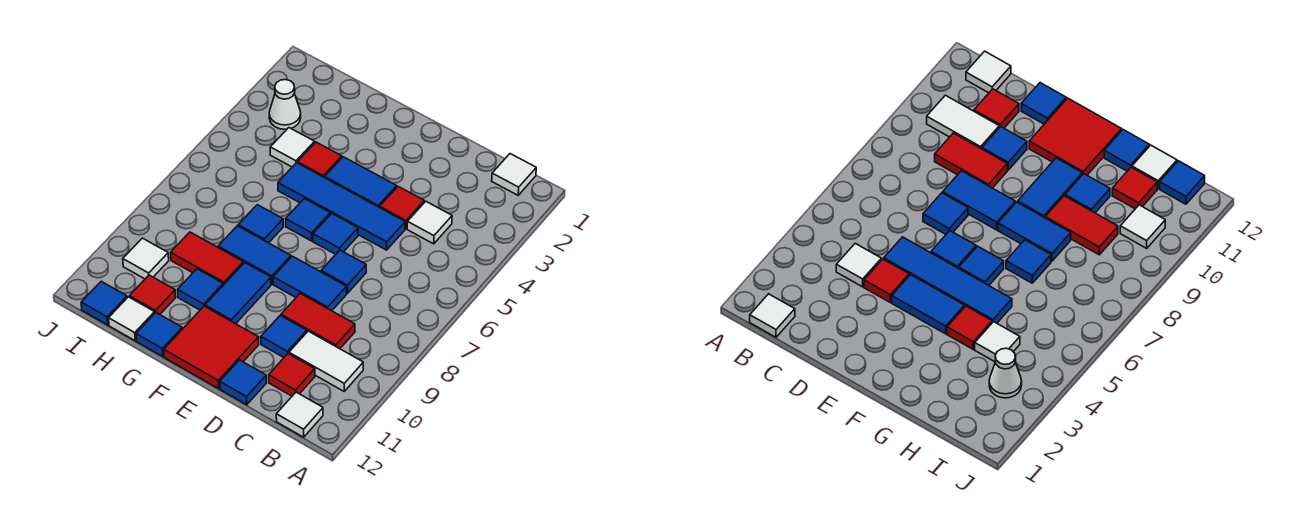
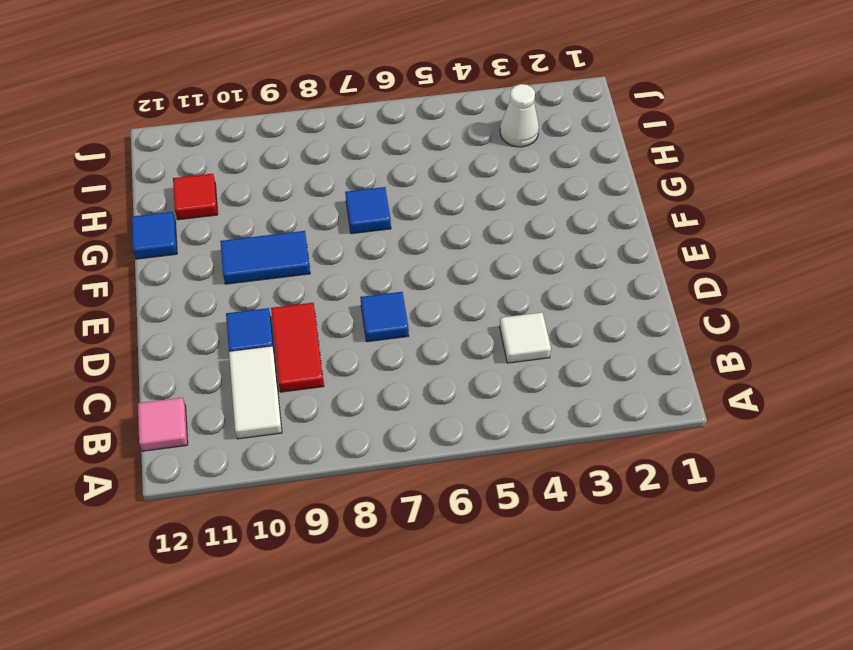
pink 1x1 tile [138,398,188,451] -> white 1x1 tile [276,392,323,437]
none -> white 1x1 tile [492,154,536,195]
none -> red 1x1 tile [269,354,315,396]
none -> red 1x1 tile [380,187,424,229]

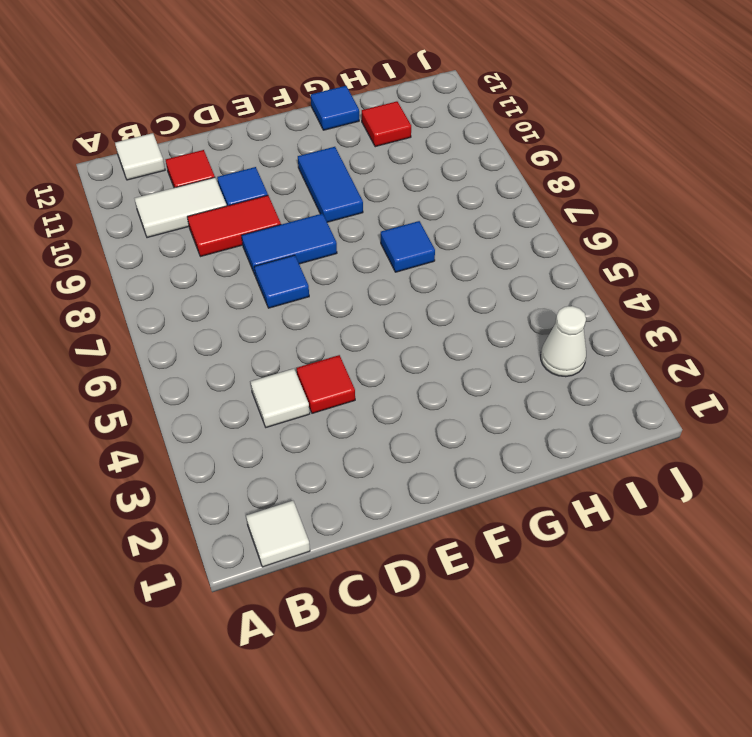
none -> blue 1x4 tile [278,163,405,250]
none -> blue 1x1 tile [220,360,266,405]
none -> blue 1x2 tile [325,157,397,208]

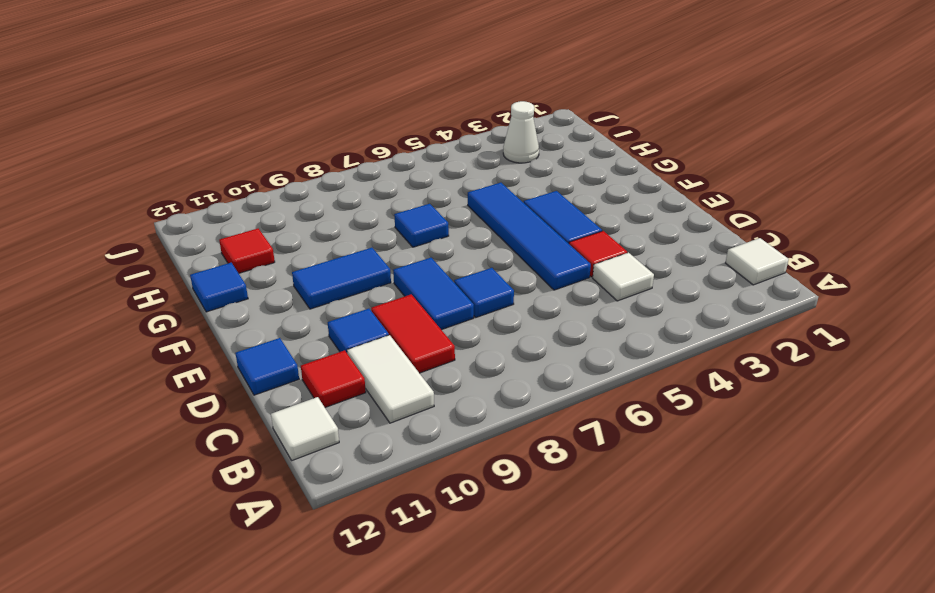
none -> blue 1x1 tile [313,214,358,254]
none -> red 2x2 tile [164,306,259,388]
none -> blue 1x1 tile [286,199,330,241]

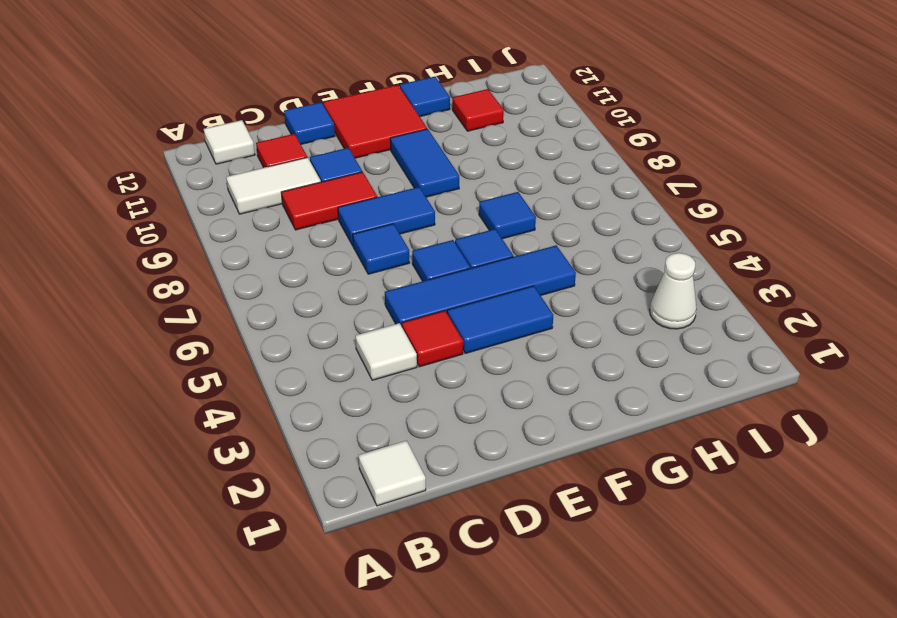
none -> blue 1x2 tile [218,226,291,284]
none -> red 1x1 tile [297,142,342,178]
none -> red 1x2 tile [171,232,243,285]

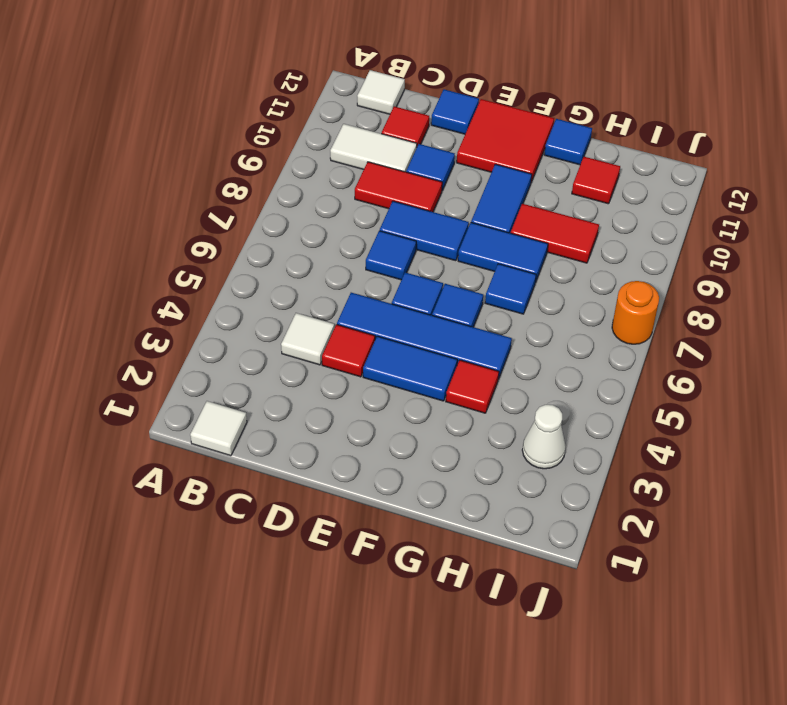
orange 1x1 round brick [612,281,659,344] -> none
none -> blue 1x1 tile [178,269,223,310]
none -> white 1x1 tile [270,128,315,167]
none -> white 1x1 tile [109,297,155,341]

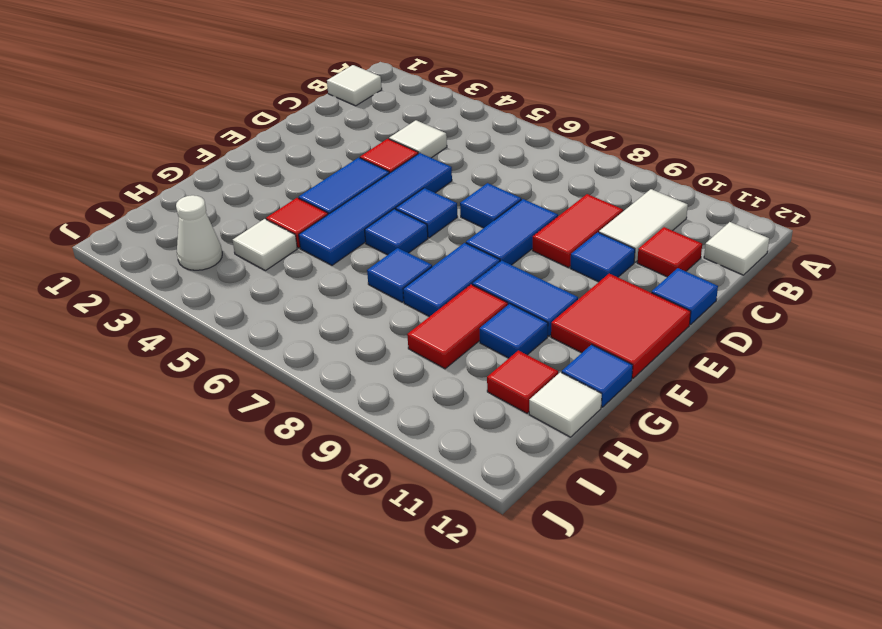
none -> white 1x1 tile [123,238,169,279]
none -> blue 1x1 tile [81,281,127,325]

